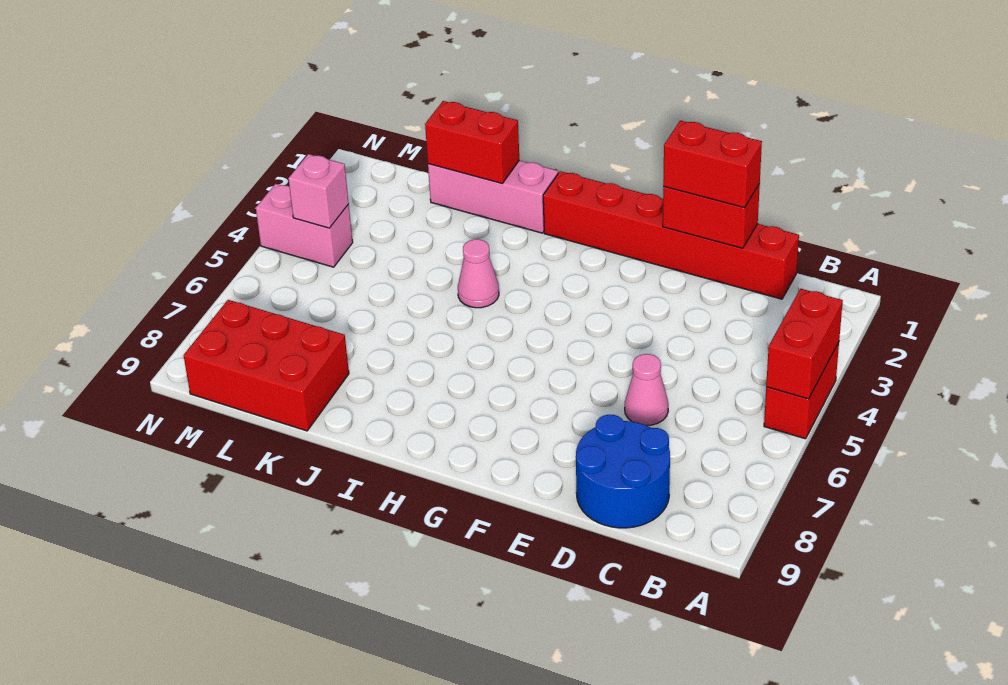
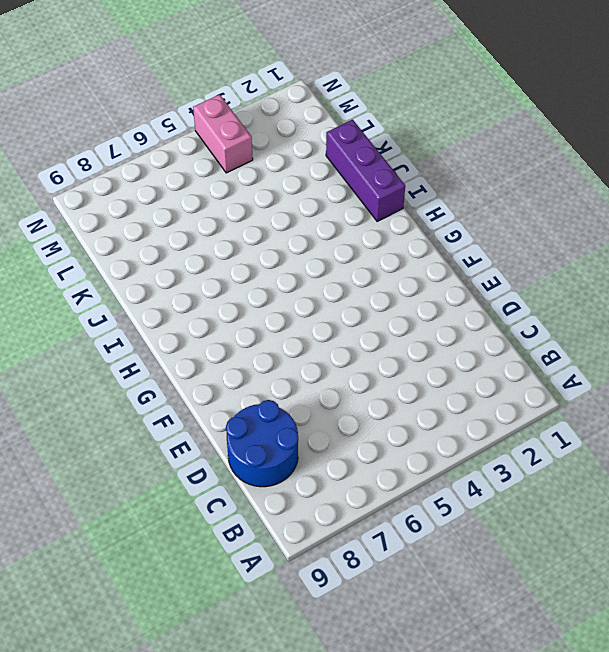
purple 1x3 brick [326,120,405,221] -> pink 1x3 brick [428,160,558,233]
none -> red 1x2 brick [764,342,839,439]
none -> red 1x6 brick [543,171,799,299]
none -> pink 1x1 cone [625,354,668,425]

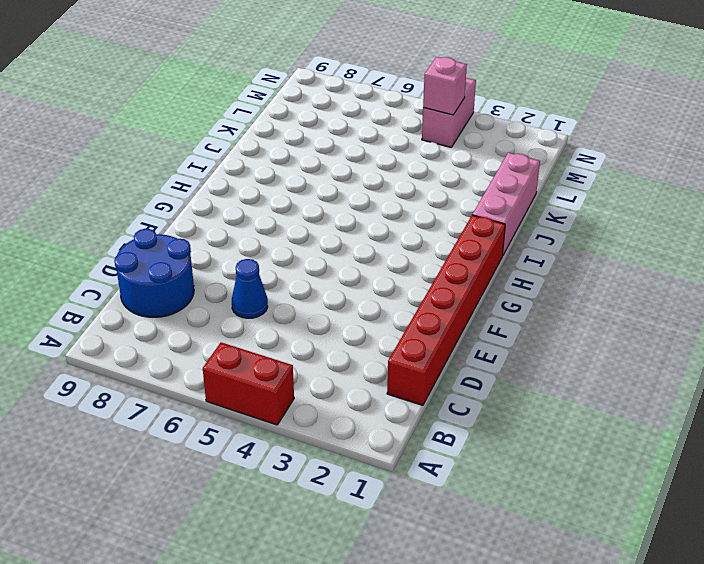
blue 1x1 cone [232,259,268,318] -> pink 1x1 cone [625,354,668,425]
none -> pink 1x1 cone [458,239,499,308]
none -> red 2x3 brick [183,300,349,431]
none -> red 1x2 brick [766,289,843,399]

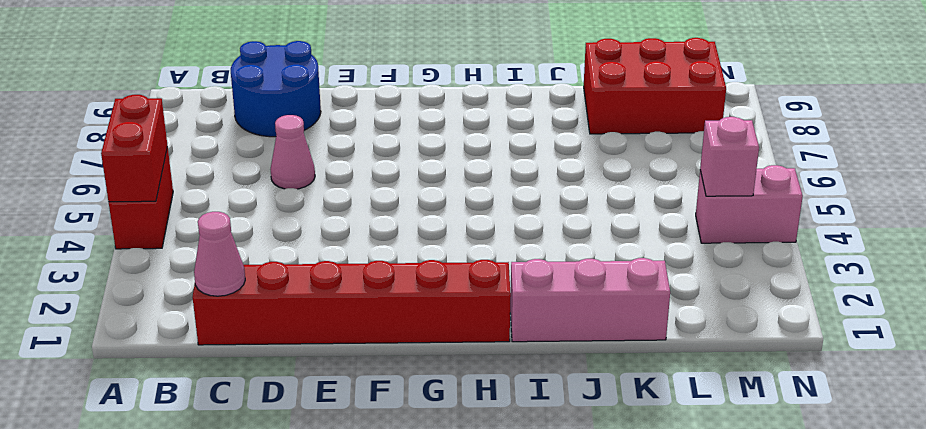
pink 1x1 cone [194,212,245,296] -> pink 1x1 cone moved to [458,239,499,308]
none -> red 1x2 brick [663,184,760,248]
none -> red 1x2 brick [425,101,519,183]
none -> red 1x2 brick [663,121,762,208]

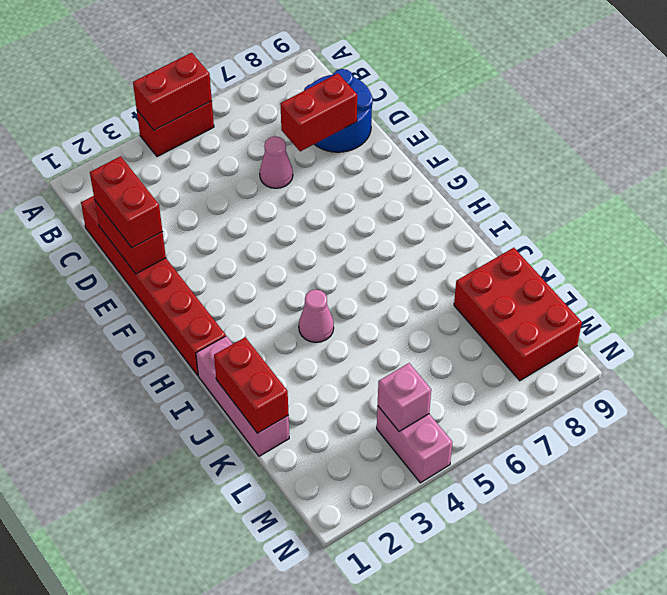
red 1x2 brick [280,73,357,152] -> none

